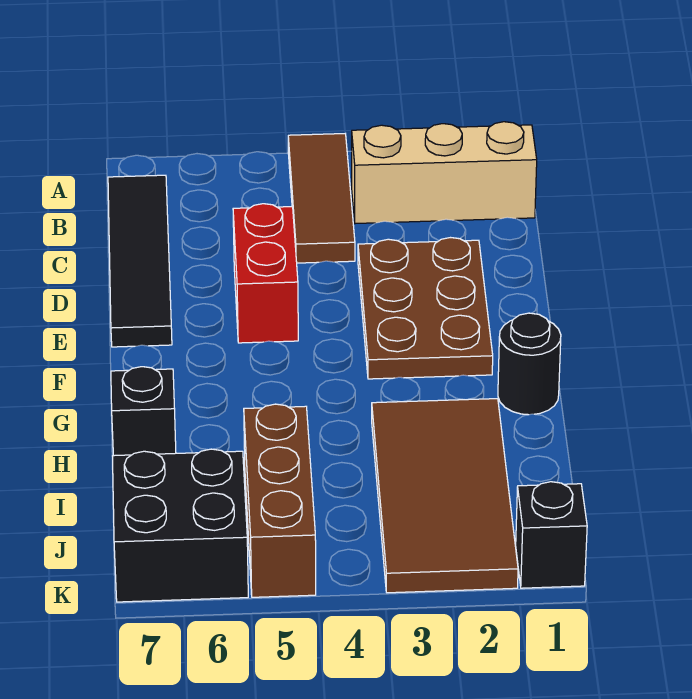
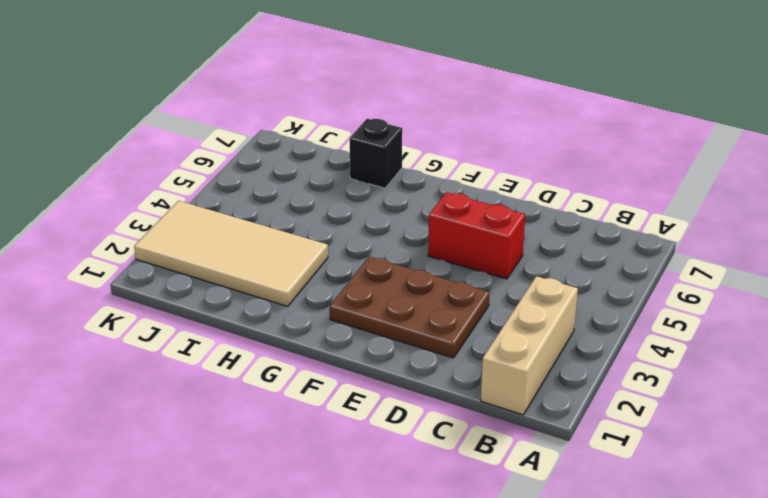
tan 2x4 tile [134,201,328,306] -> brown 2x4 tile [372,399,518,593]
none -> brown 1x3 tile [288,134,355,263]
none -> black 1x4 tile [108,175,172,347]

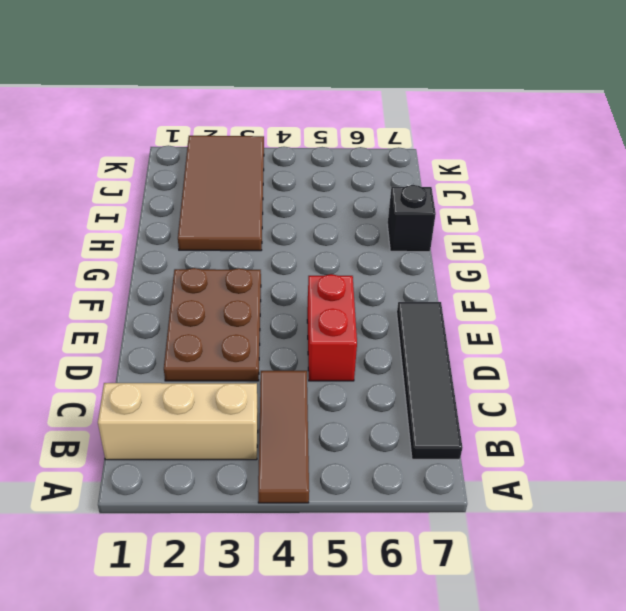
none -> black 1x1 round brick [498,313,561,415]
none -> brown 1x3 brick [244,404,316,597]

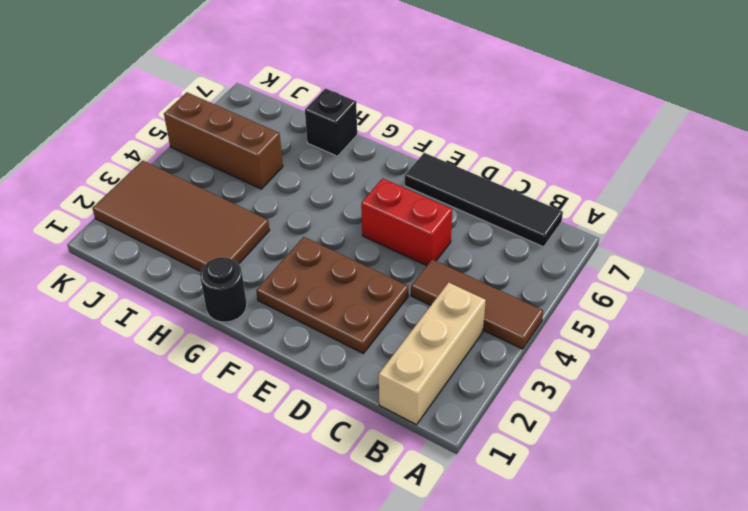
none -> black 2x2 brick [112,449,248,602]
none -> black 1x1 brick [516,482,587,588]

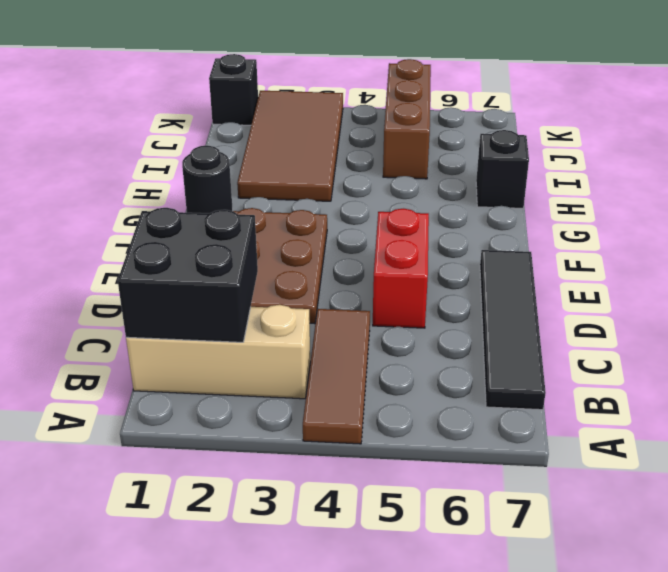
black 2x2 brick [118,208,258,342] -> black 2x2 brick moved to [112,449,248,602]

